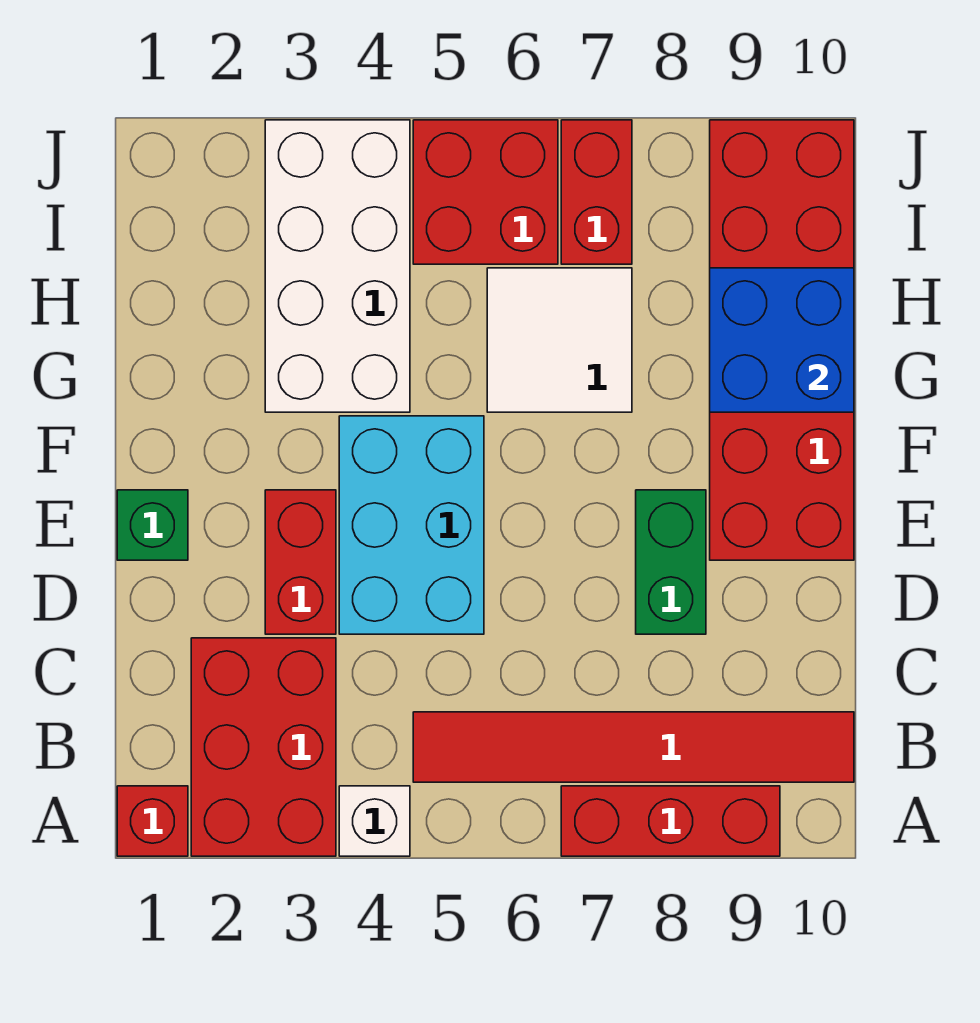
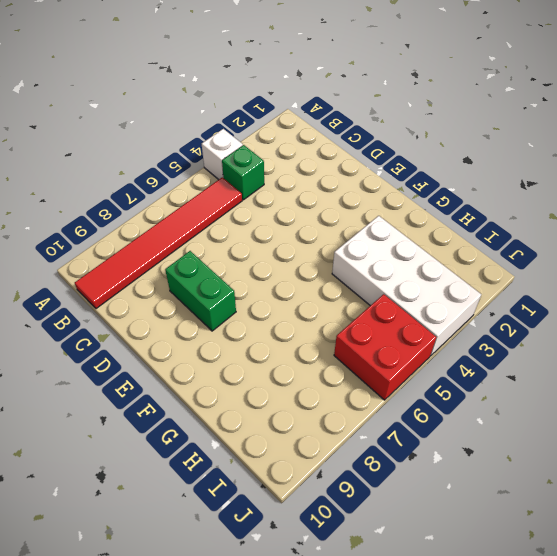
green 1x1 brick [222,145,264,200] -> green 1x1 brick moved to [117,490,188,560]
none -> red 1x1 brick [117,786,188,856]
none -> red 2x3 brick [191,638,336,856]
none -> red 1x3 brick [561,786,780,856]

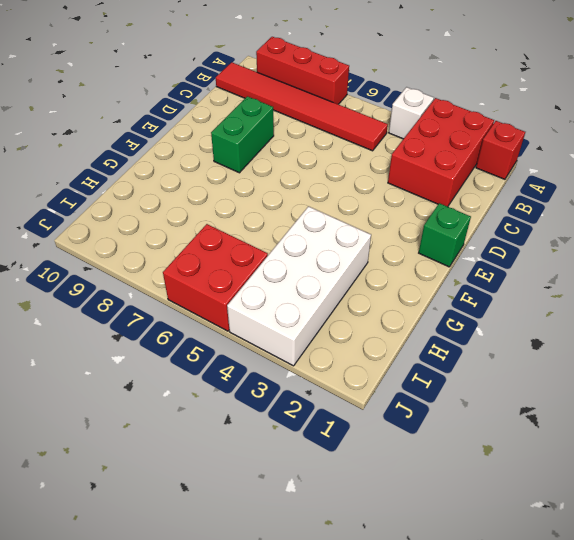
none -> red 1x2 brick [265,490,336,634]
none -> cyan 2x3 brick [339,416,484,634]
none -> red 2x6 brick [710,120,854,560]

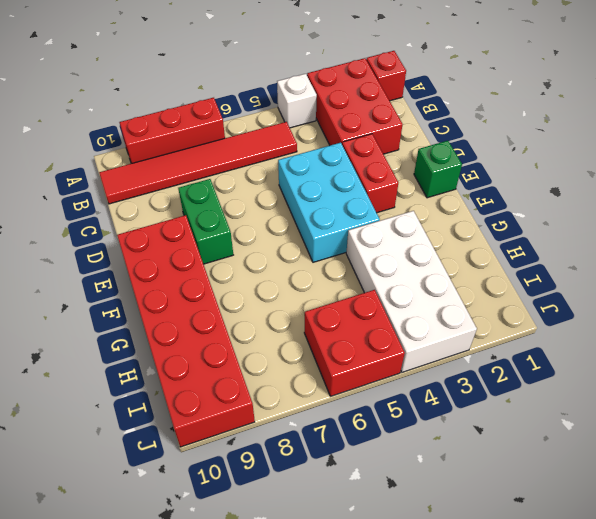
none -> white 2x2 tile [487,268,632,412]
none -> red 1x2 brick [561,120,632,264]
none -> blue 2x2 brick [710,268,854,412]

